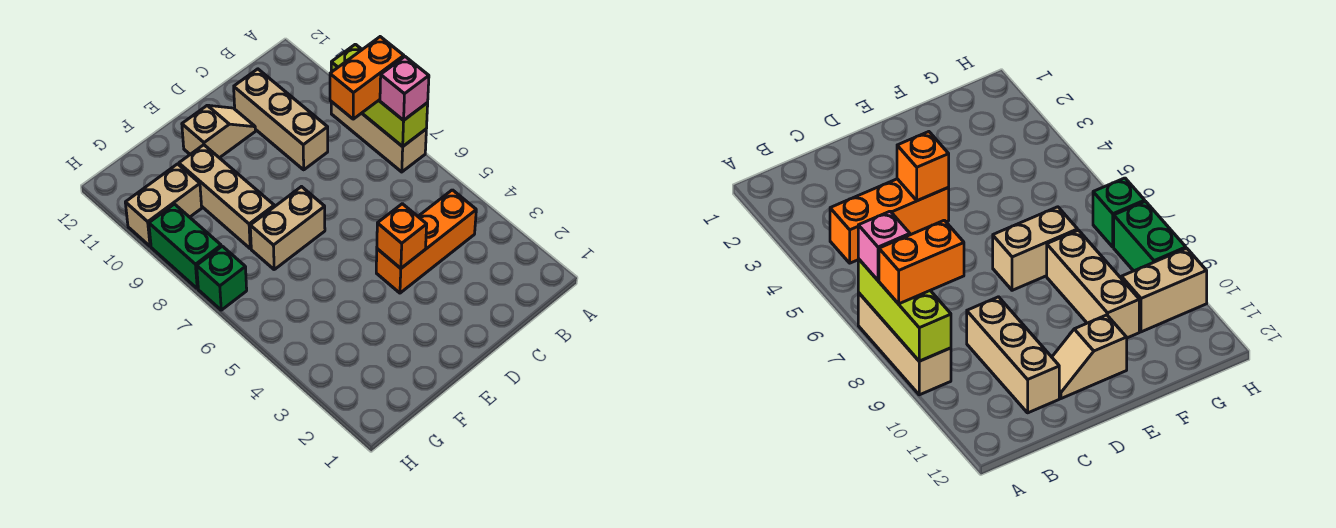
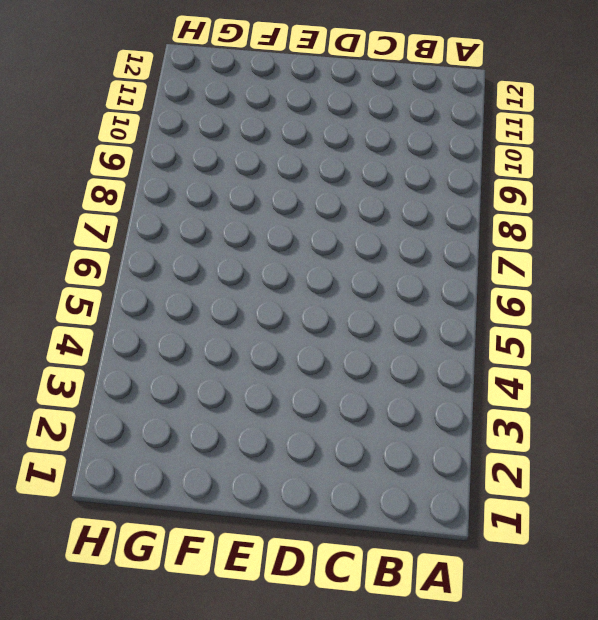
none -> tan 1x3 brick [331,102,426,172]
none -> orange 1x3 brick [376,190,476,293]
none -> tan 1x3 brick [234,69,328,170]

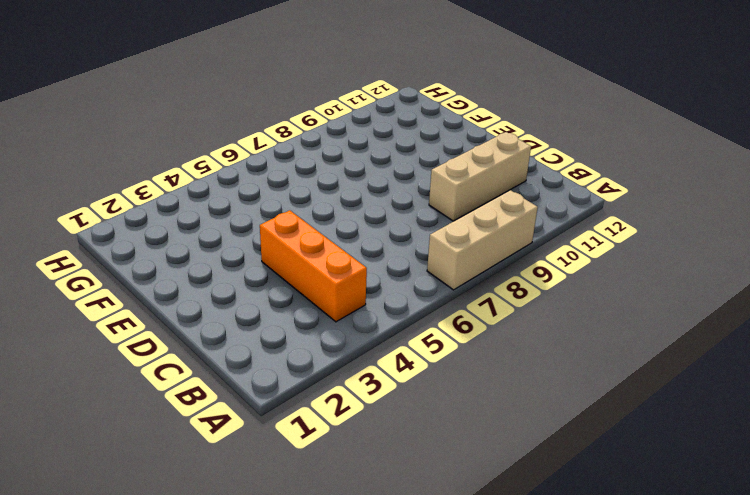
none -> tan 1x2 slope [182,105,256,158]
none -> tan 1x2 brick [250,187,325,269]
none -> tan 1x3 brick [179,145,274,248]

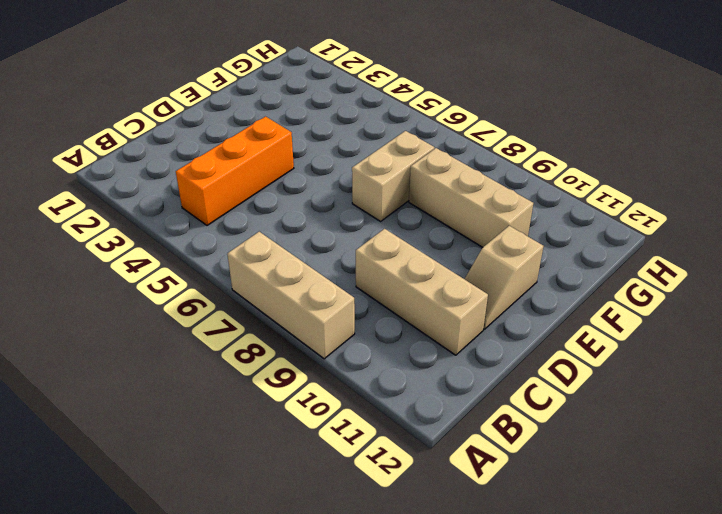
none -> tan 1x2 brick [125,164,202,246]
none -> green 1x1 brick [197,246,247,310]
none -> green 1x2 brick [149,204,221,289]

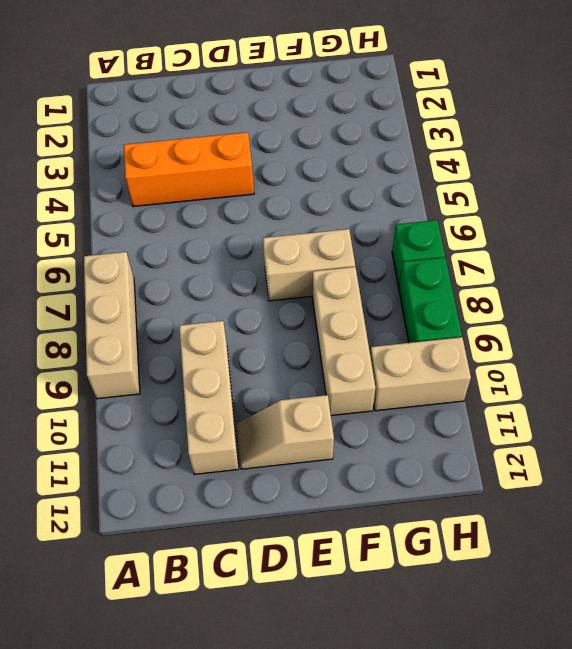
none -> lime 1x3 brick [331,44,428,147]
none -> orange 1x1 brick [377,204,427,268]
none -> pink 1x1 brick [380,57,429,120]

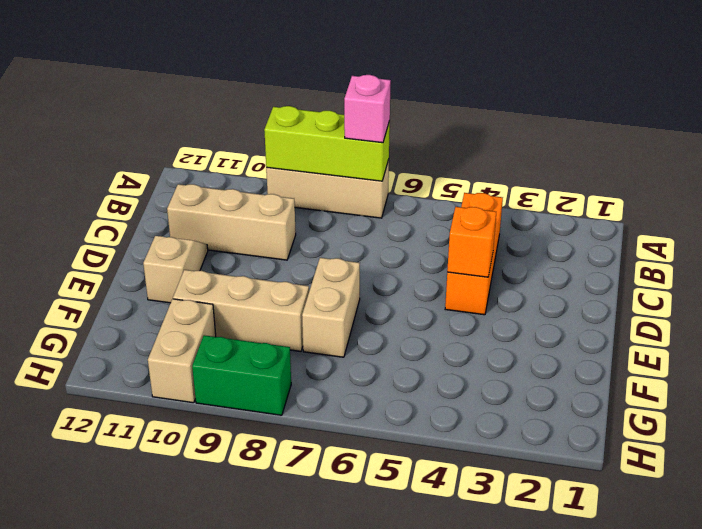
none -> green 1x1 brick [197,246,247,310]
none -> orange 1x2 brick [330,37,404,119]

